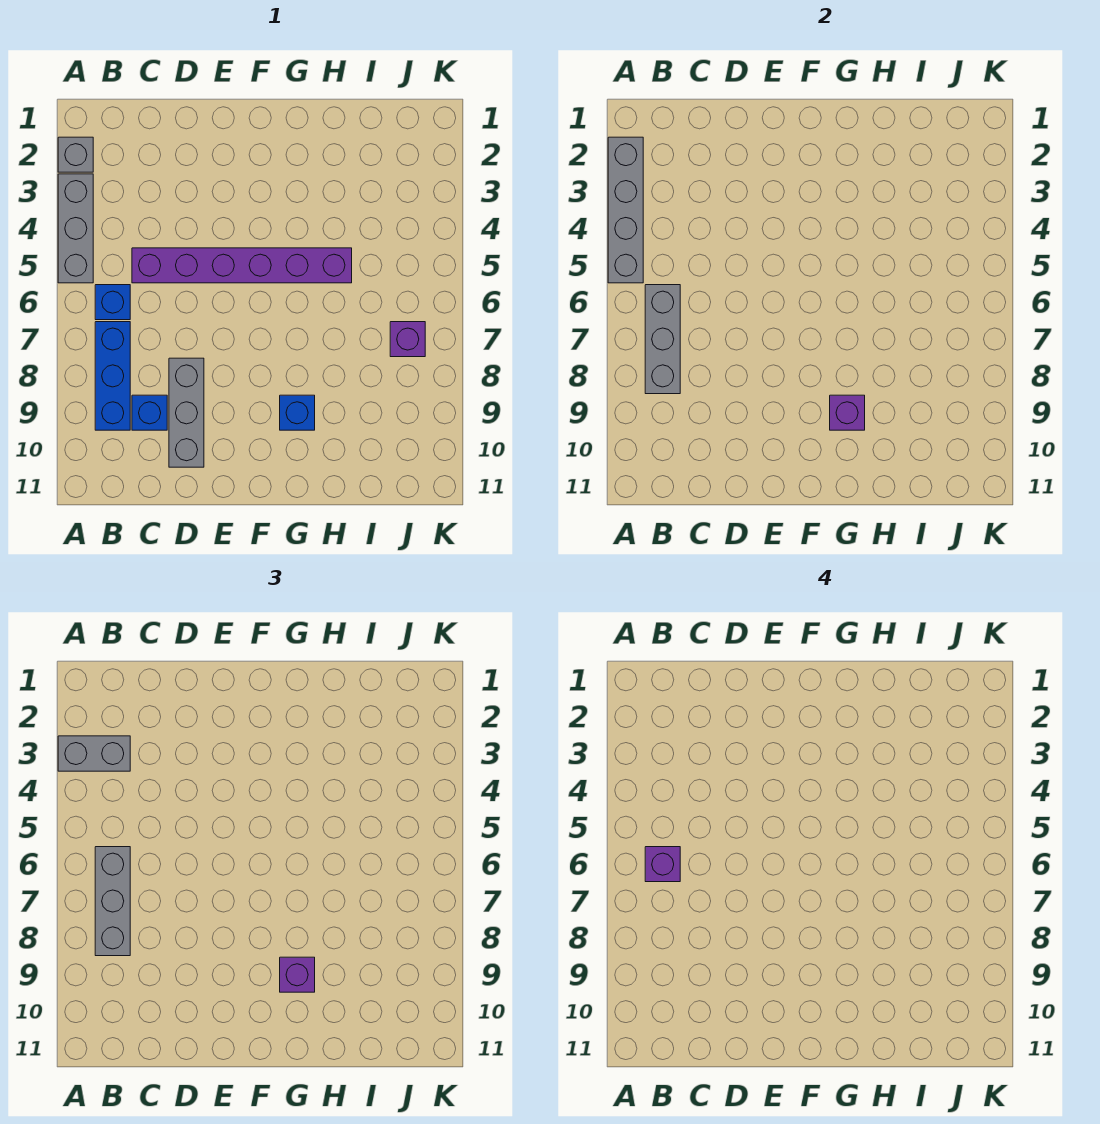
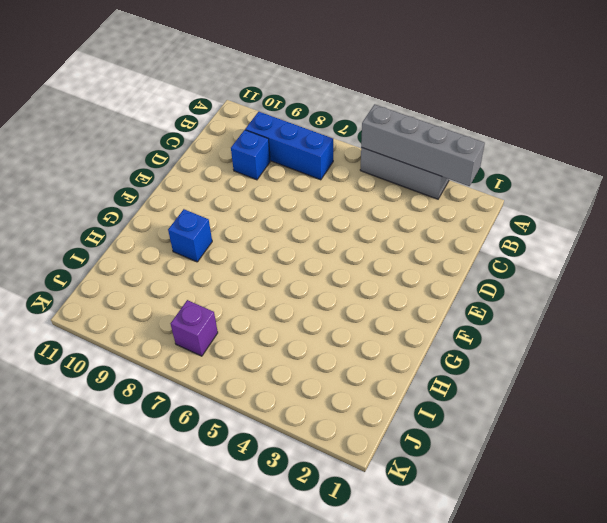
none -> grey 1x1 brick [58,137,93,172]
none -> blue 1x1 brick [95,285,130,320]
none -> purple 1x6 brick [132,248,352,283]

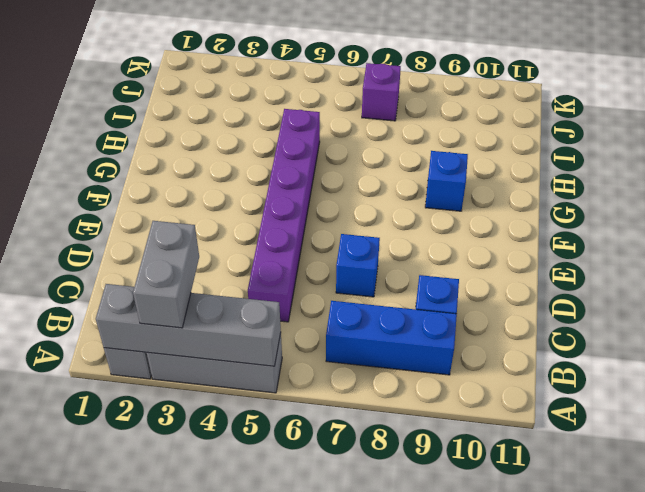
blue 1x1 brick [336,234,380,297] -> blue 1x1 brick moved to [95,285,130,320]
none -> grey 1x3 brick [169,358,204,467]
none -> grey 1x3 brick [645,285,680,394]
none -> purple 1x1 brick [830,395,865,430]

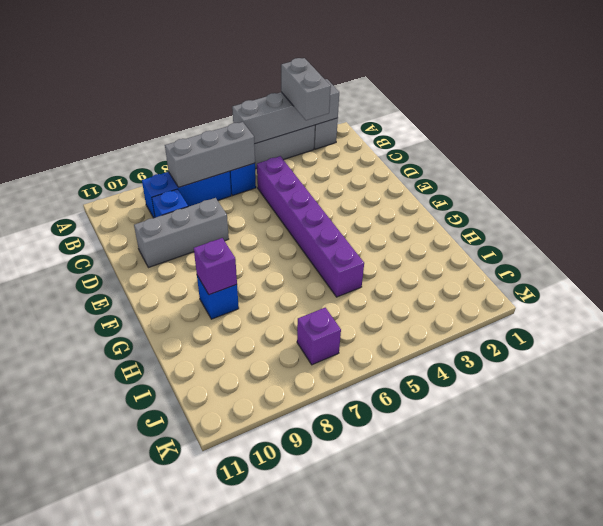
none -> grey 1x3 brick [95,847,130,956]
none -> purple 1x1 brick [280,957,315,992]
none -> purple 1x1 brick [645,847,680,882]

